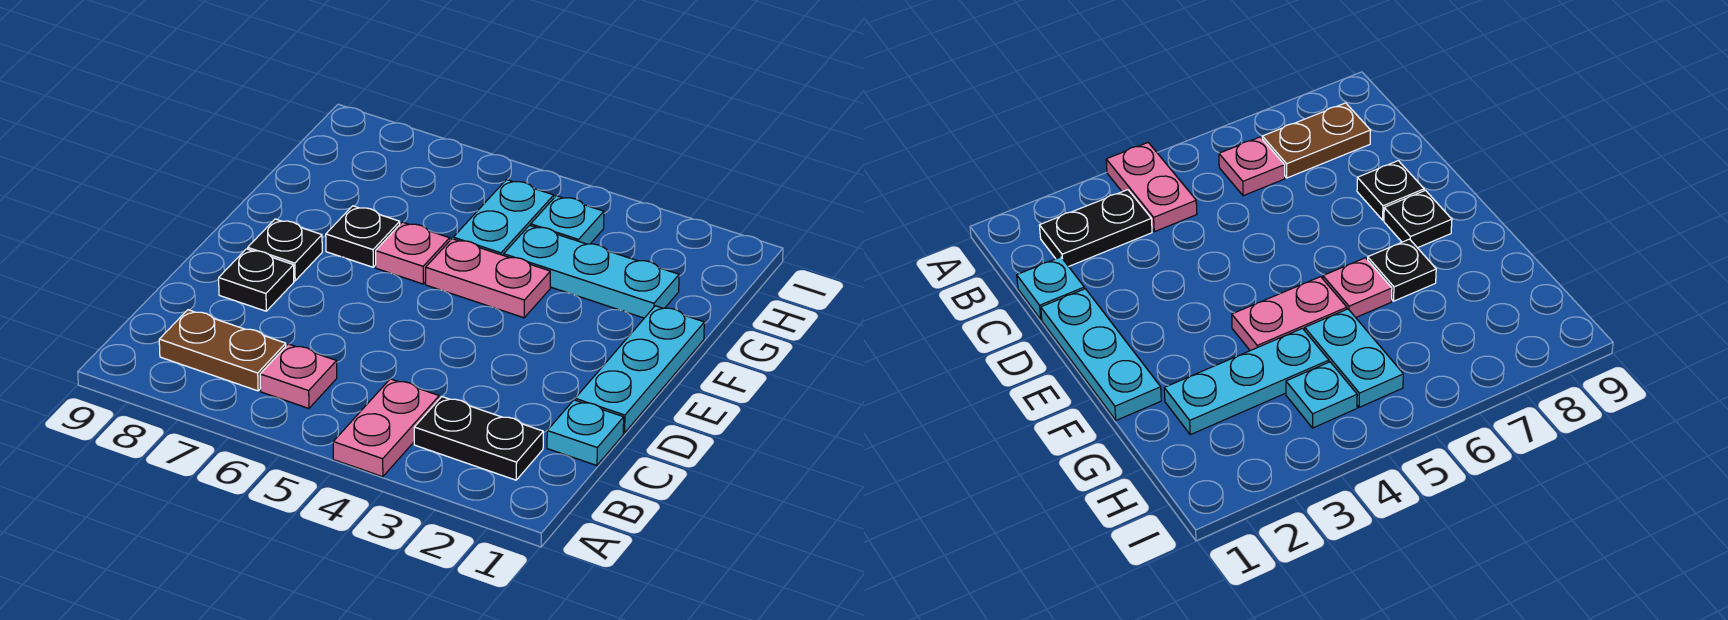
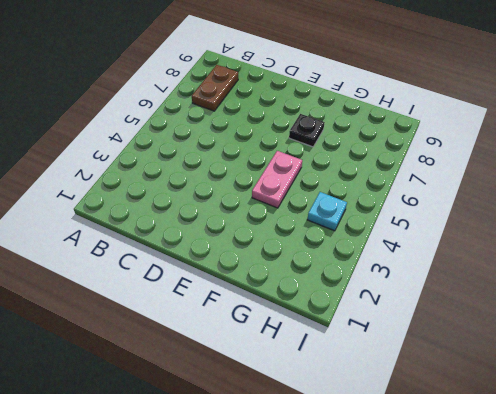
none -> pink 1x2 plate [333,379,439,477]
none -> black 1x2 plate [414,397,543,480]
none -> pink 1x1 plate [260,344,337,408]

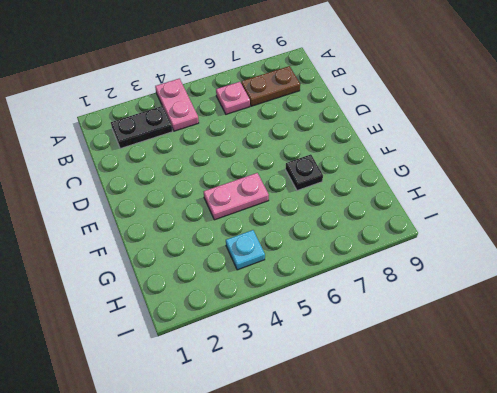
none -> cyan 1x1 plate [547,400,624,466]
none -> cyan 1x3 plate [575,306,704,433]
none -> black 1x1 plate [219,249,294,311]

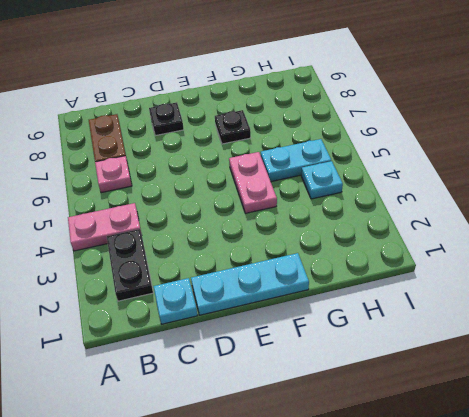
none -> black 1x1 plate [248,219,322,281]
none -> pink 1x1 plate [376,222,450,284]
none -> cyan 1x3 plate [504,225,679,318]

